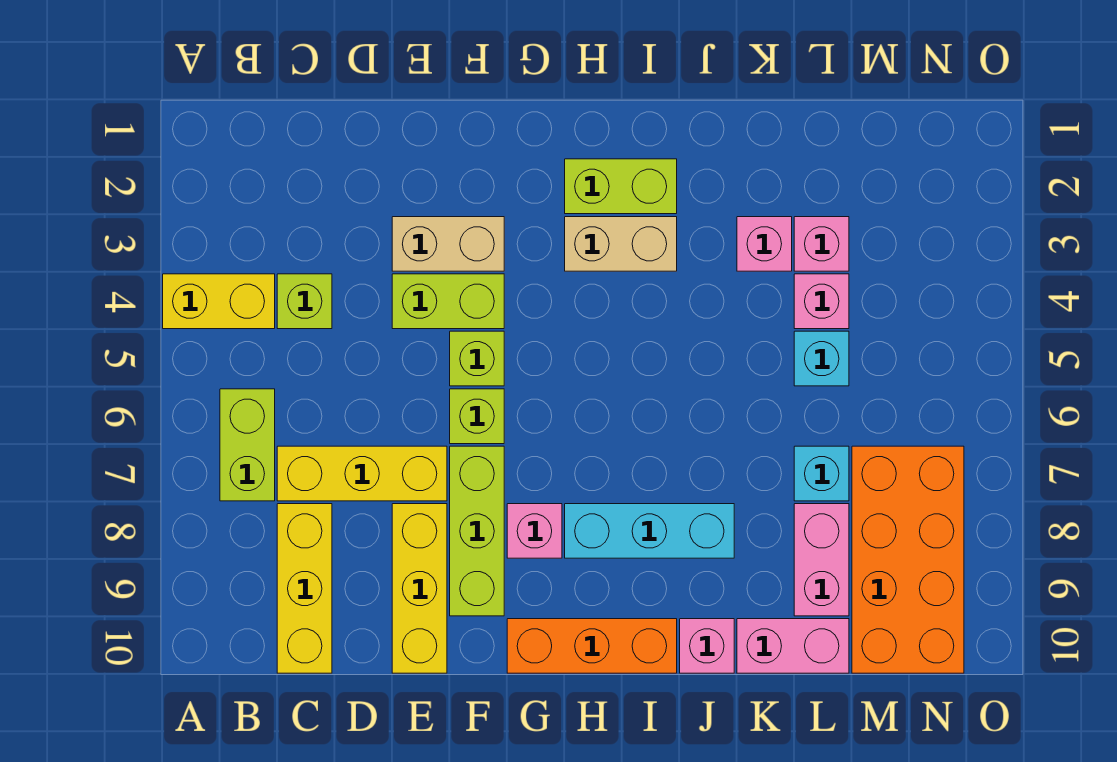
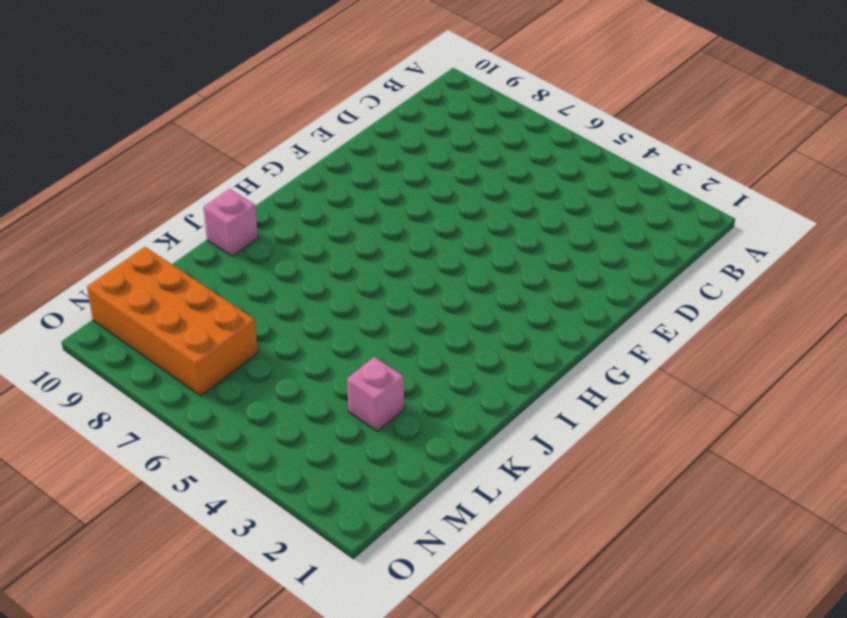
none -> yellow 1x2 brick [163,274,275,329]
none -> lime 1x2 brick [220,389,275,501]
none -> lime 1x1 brick [277,274,332,329]

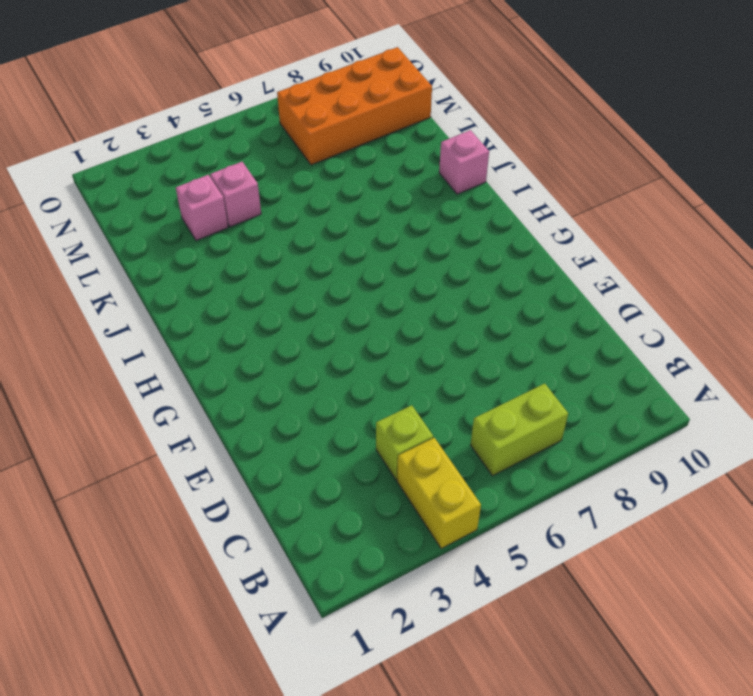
none -> yellow 1x3 brick [277,446,447,501]
none -> yellow 1x3 brick [277,504,332,673]
none -> tan 1x2 brick [392,217,504,271]

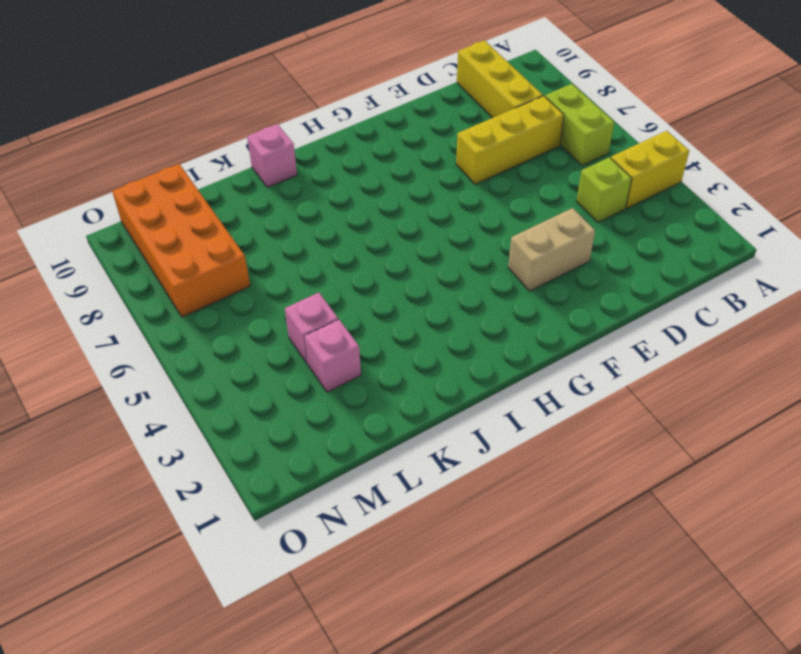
none -> lime 1x2 brick [392,274,504,329]
none -> yellow 1x3 brick [392,504,447,673]
none -> lime 1x1 brick [450,331,504,386]

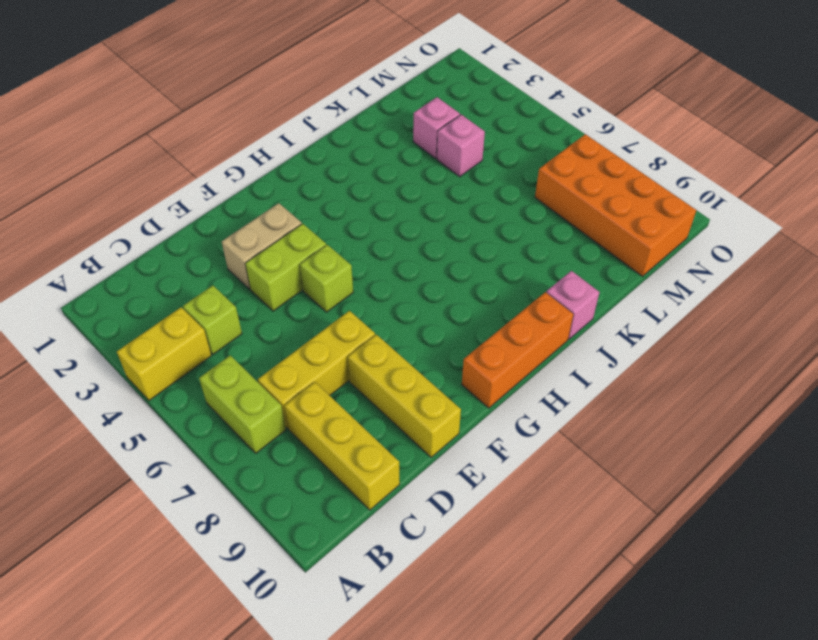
none -> lime 1x1 brick [450,389,504,444]
none -> lime 1x3 brick [450,446,504,616]
none -> pink 1x1 brick [507,504,562,558]

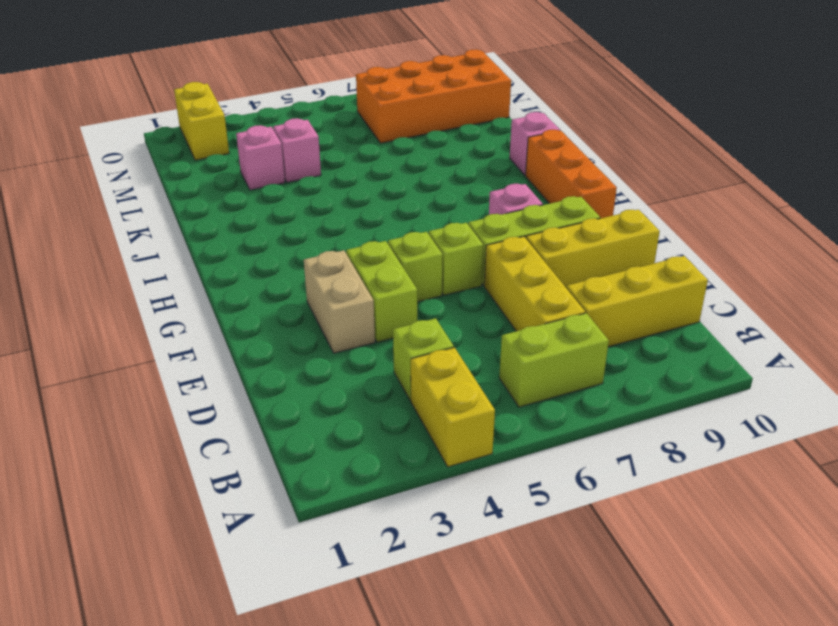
yellow 1x2 brick [174,82,229,160] -> none
none -> lime 1x2 brick [565,159,677,214]
none -> tan 1x2 brick [565,217,677,271]
none -> cyan 1x3 brick [565,504,734,558]

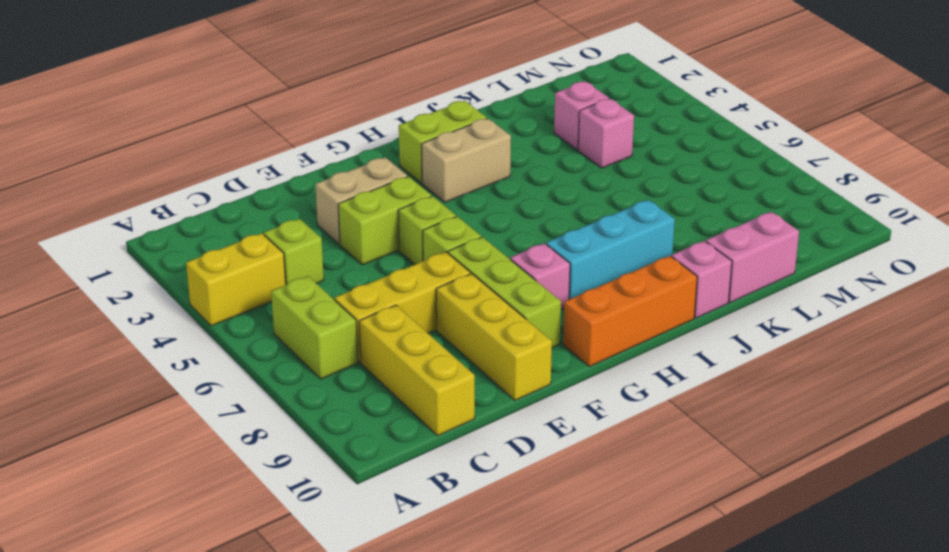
none -> pink 1x1 brick [737,217,792,271]
none -> cyan 1x1 brick [794,331,849,386]
none -> cyan 1x1 brick [794,446,849,501]

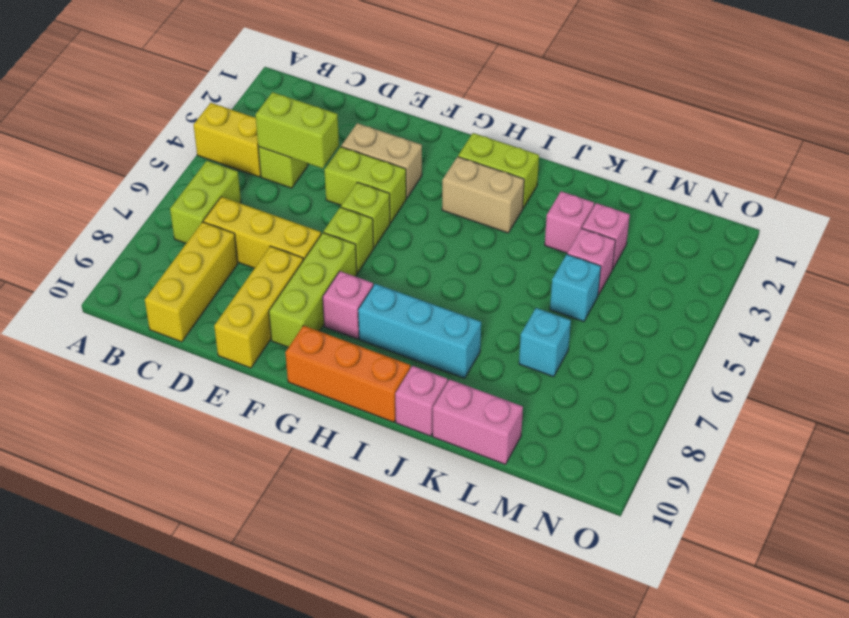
lime 1x2 brick [255,92,339,168] -> none
none -> pink 1x2 brick [794,504,849,616]
none -> orange 2x4 brick [852,446,964,673]

